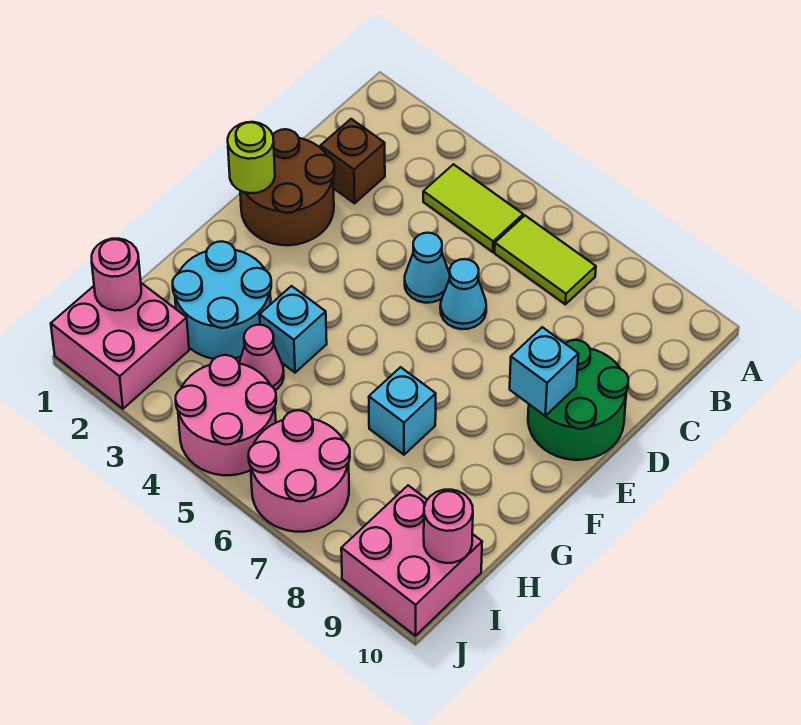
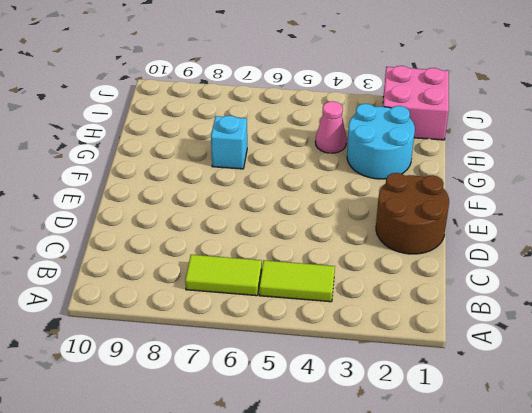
none -> brown 1x1 brick [320,119,385,203]
none -> cyan 1x1 cone [405,233,450,303]
none -> cyan 1x1 cone [440,259,486,329]

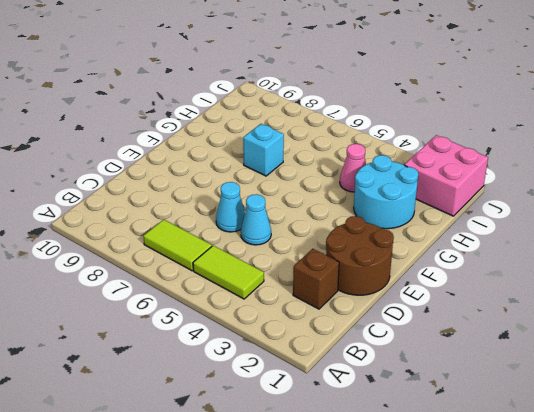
none -> green 2x2 round brick [528,340,628,460]
none -> cyan 1x1 brick [260,286,327,373]
none -> pink 2x2 round brick [176,355,276,475]

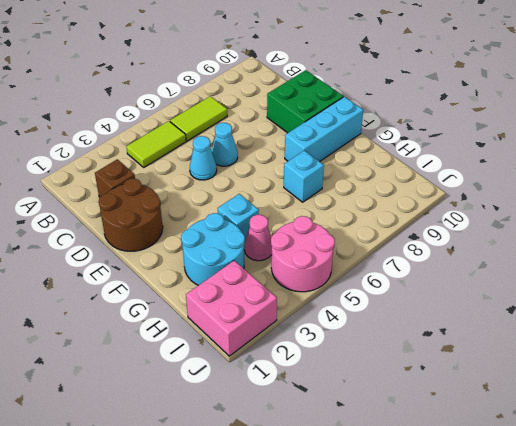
green 2x2 brick [267,70,343,133] -> green 2x2 round brick [528,340,628,460]
cyan 1x3 brick [285,97,363,162] -> none
none -> pink 2x2 round brick [248,410,350,532]
none -> pink 2x2 brick [341,485,482,636]
none -> lime 1x1 round brick [228,122,275,193]

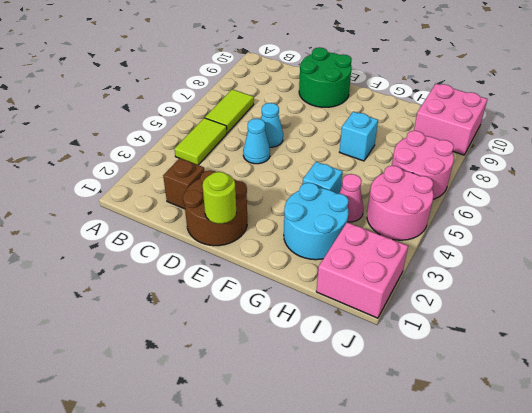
none -> cyan 1x1 brick [510,327,578,416]
none -> pink 1x1 round brick [92,239,141,310]
none -> pink 1x1 round brick [424,490,473,563]

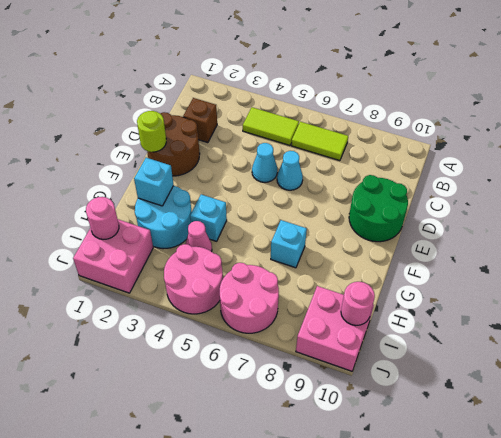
cyan 1x1 brick [134,158,174,206] -> cyan 1x1 brick moved to [510,327,578,416]

